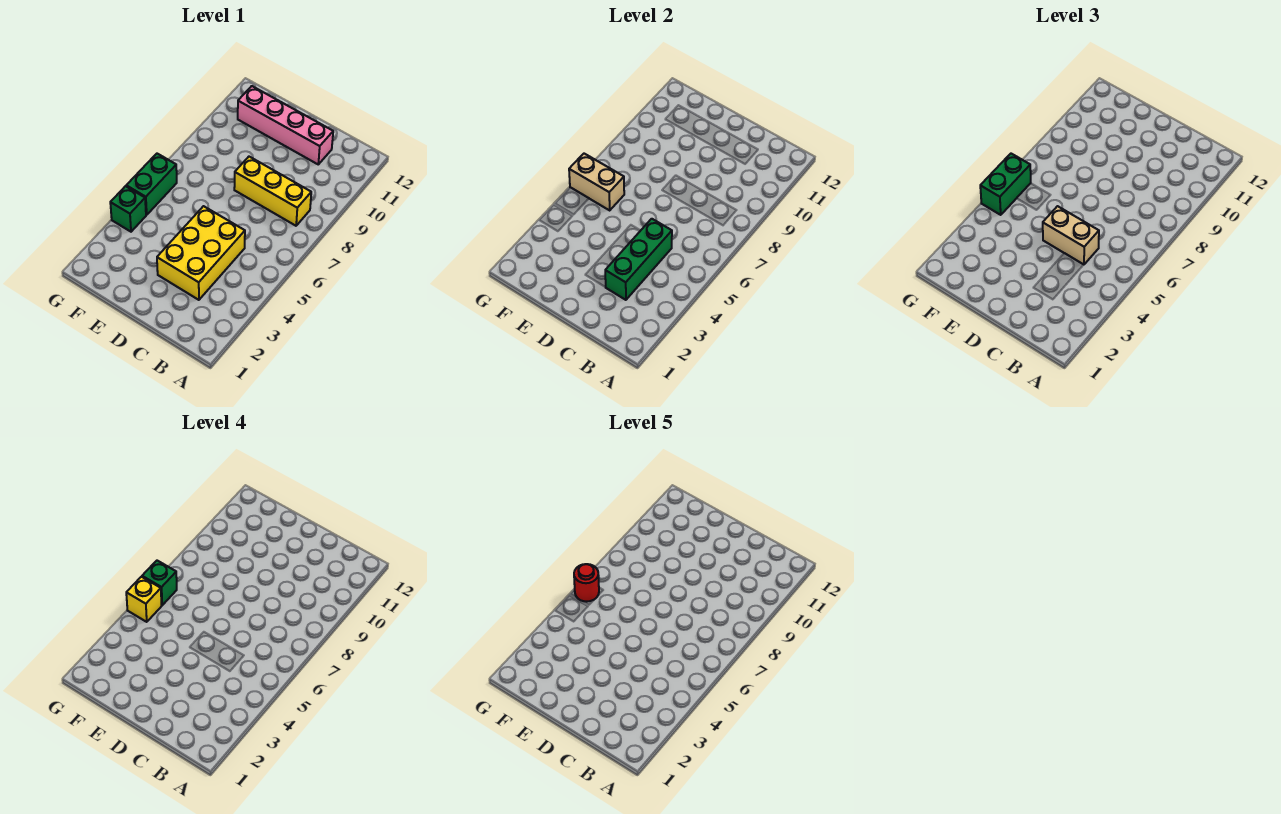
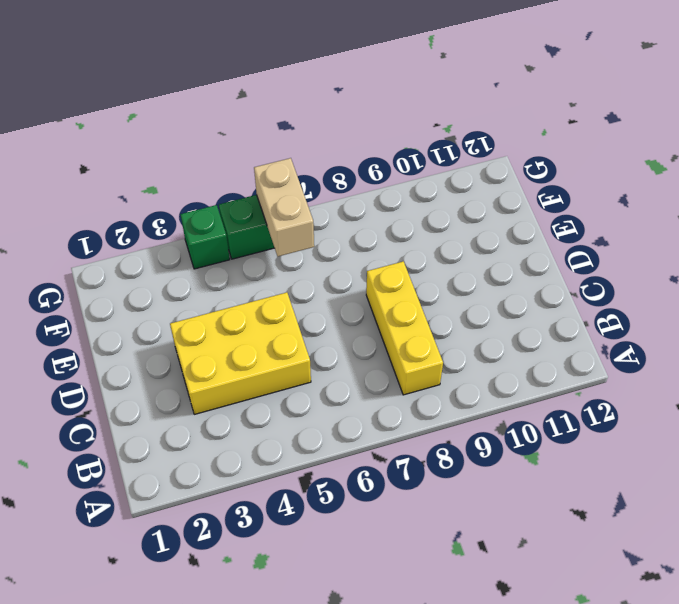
none -> pink 1x4 brick [238,86,333,164]
none -> green 1x3 brick [605,219,672,300]
none -> tan 1x2 brick [1043,206,1099,265]

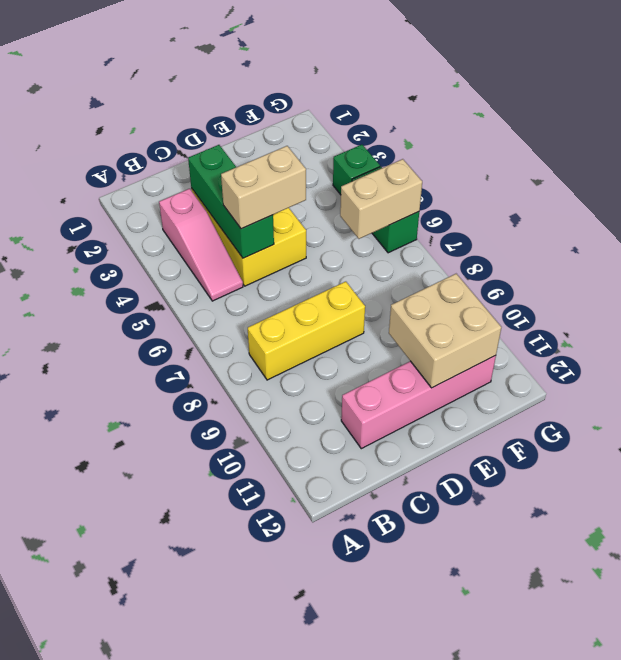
pink 1x3 slope [159,189,243,301] -> none
tan 2x2 brick [389,274,501,388] -> none
none -> green 1x2 brick [980,154,1031,215]
none -> yellow 1x1 brick [126,577,162,622]
none -> green 1x1 brick [142,561,177,605]

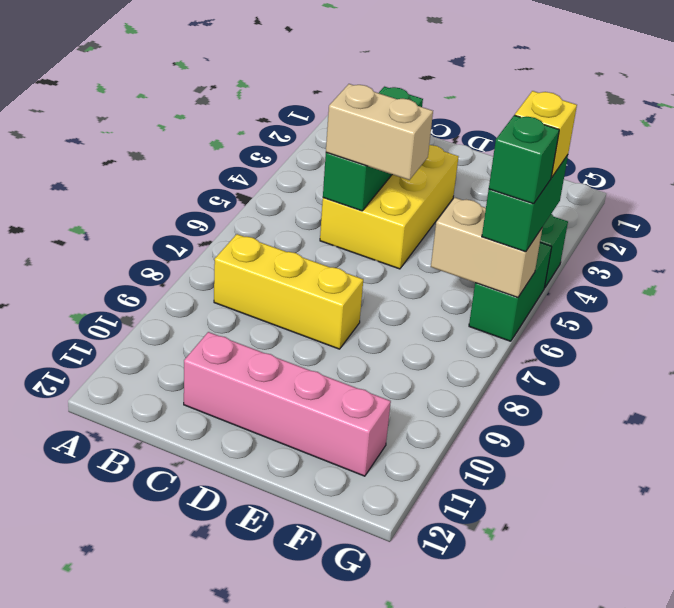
none -> red 1x1 round brick [574,564,599,602]

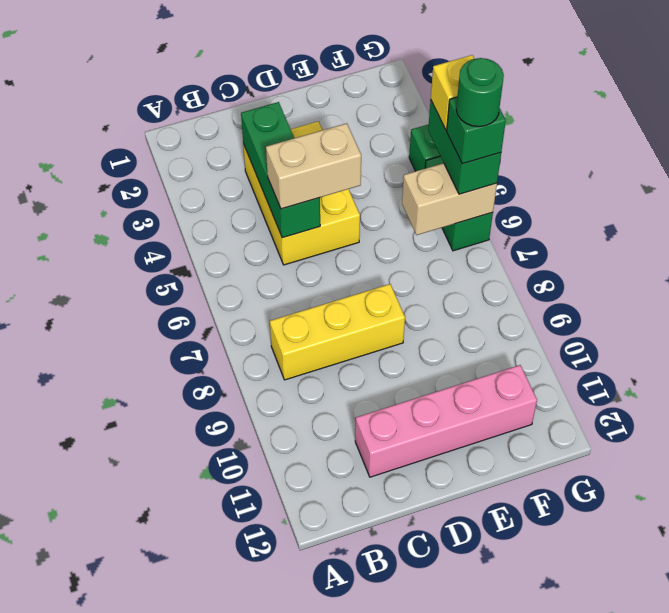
green 1x1 round brick [456,58,504,127] -> red 1x1 round brick [574,564,599,602]

